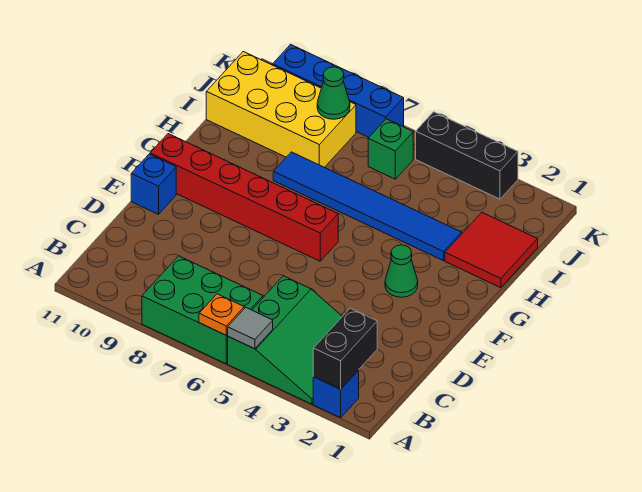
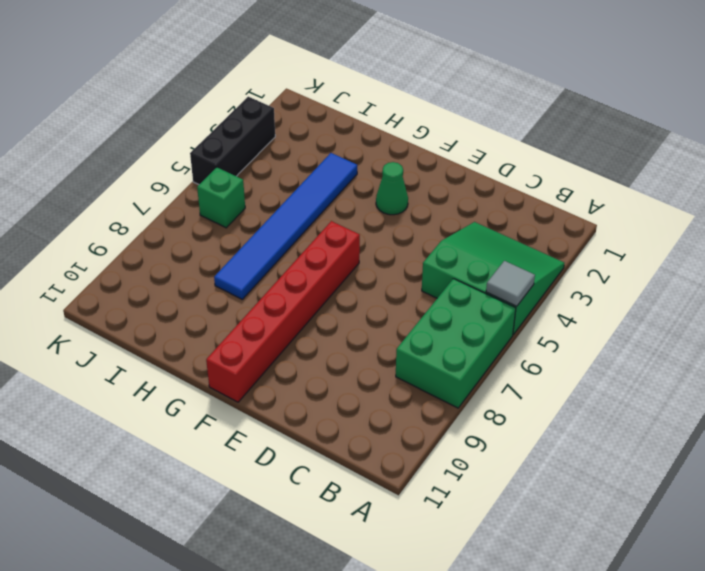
none -> blue 1x1 brick [313,370,359,418]
none -> blue 1x1 brick [131,154,176,214]
none -> red 2x2 tile [445,212,538,288]

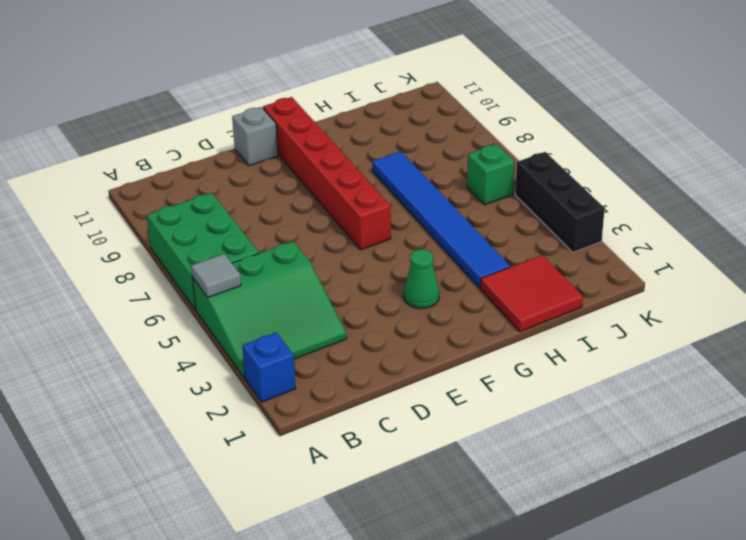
grey 1x1 brick [232,107,278,166] -> blue 1x1 brick [131,154,176,214]
none -> yellow 2x4 brick [206,52,356,167]
none -> blue 1x4 brick [273,44,404,137]
none -> black 1x2 brick [313,308,377,389]

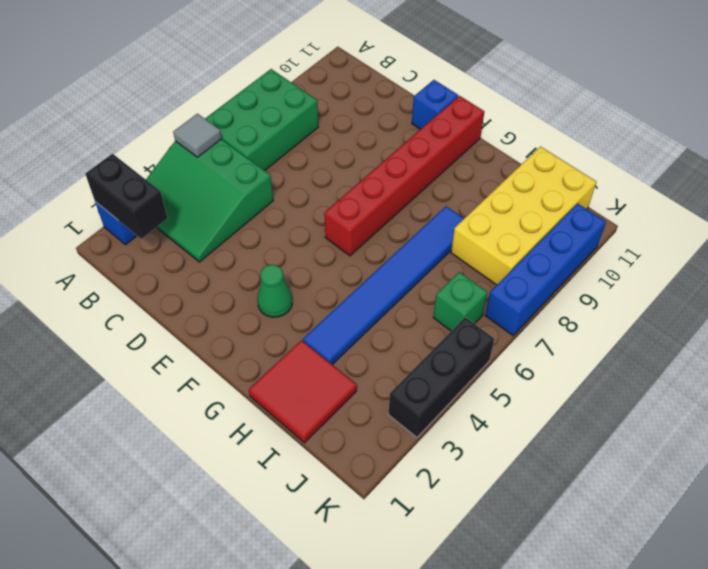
none -> orange 1x1 plate [199,294,244,335]
none -> green 1x1 cone [317,67,350,119]

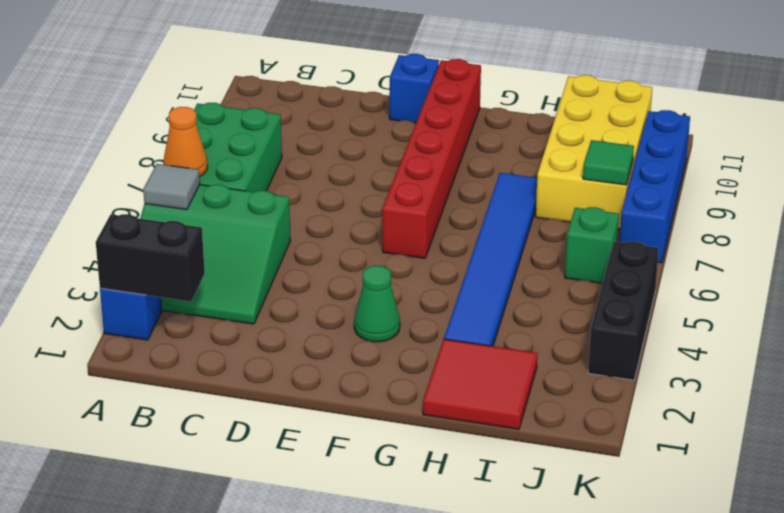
orange 1x1 cone [163,107,208,177] -> orange 1x1 plate [199,294,244,335]
green 1x1 tile [583,140,634,185] -> green 1x1 cone [317,67,350,119]

